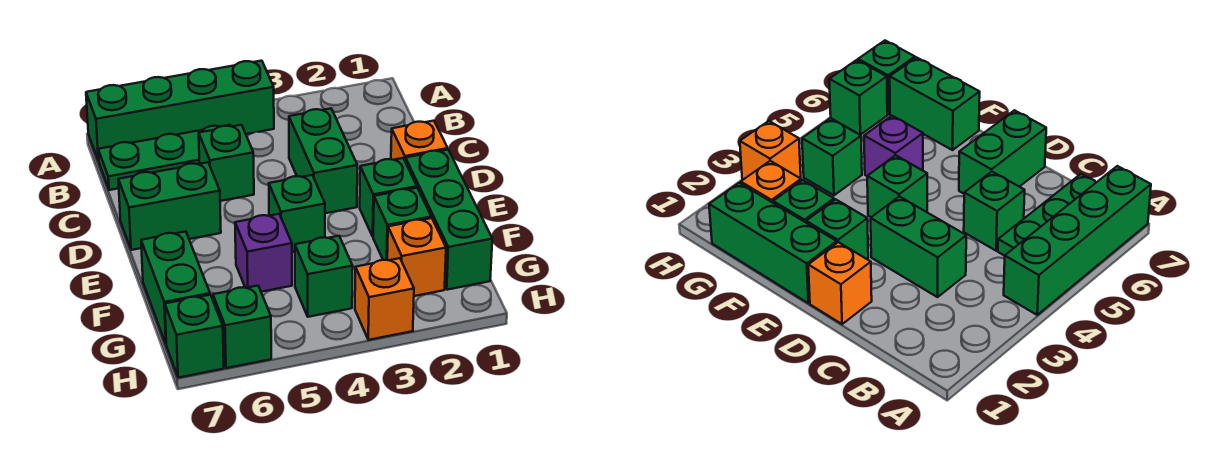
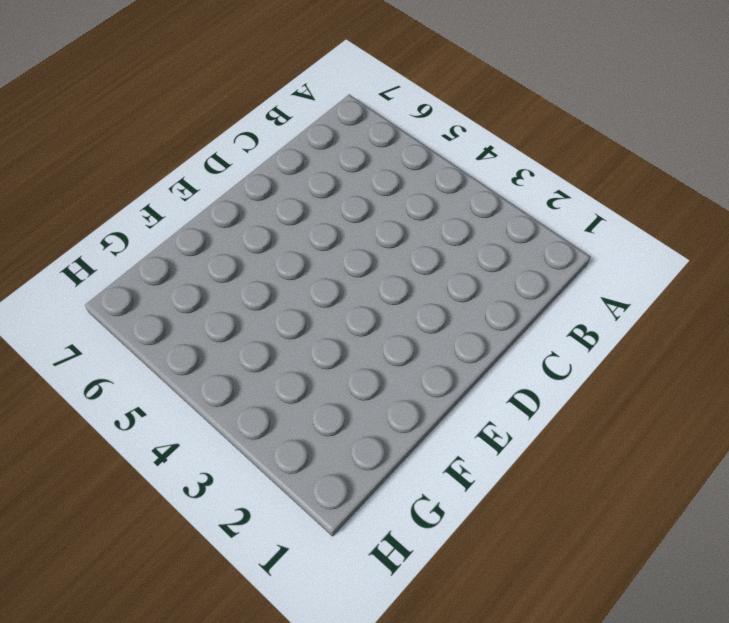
none -> green 1x4 brick [86,61,274,161]
none -> green 1x3 plate [98,125,231,190]
none -> green 1x2 brick [289,109,357,213]

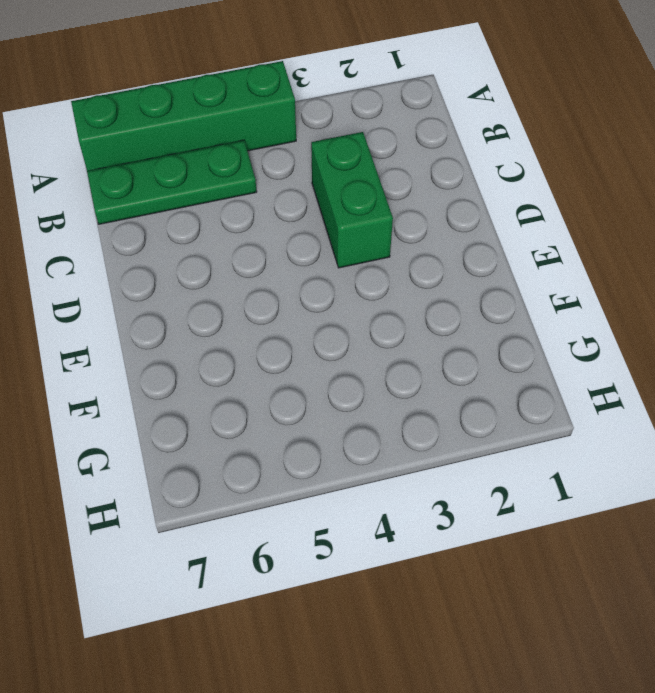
none -> green 1x1 brick [199,125,254,201]
none -> orange 1x1 brick [391,121,448,160]
none -> green 1x2 brick [118,162,221,250]

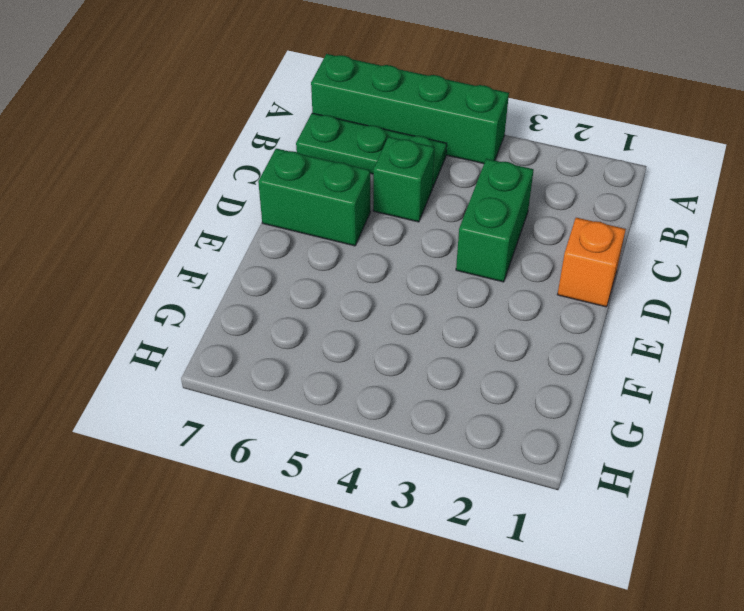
none -> green 1x3 brick [405,150,492,290]
none -> green 1x1 brick [360,158,417,236]
none -> green 1x1 brick [269,175,325,252]

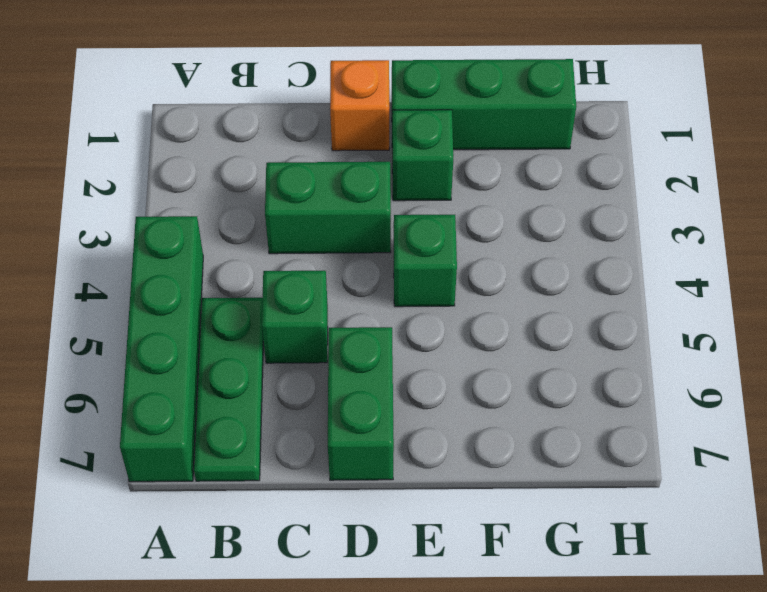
none -> green 1x1 brick [373,188,431,260]
none -> purple 1x1 brick [235,214,292,292]
none -> green 1x2 brick [141,231,210,344]

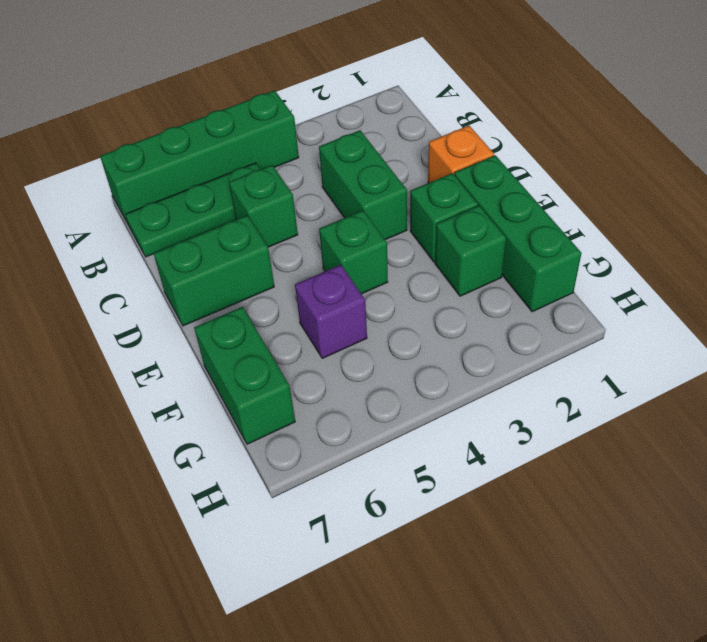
none -> orange 1x1 brick [387,218,446,296]
none -> green 1x1 brick [295,236,353,317]
none -> orange 1x1 brick [355,258,414,340]

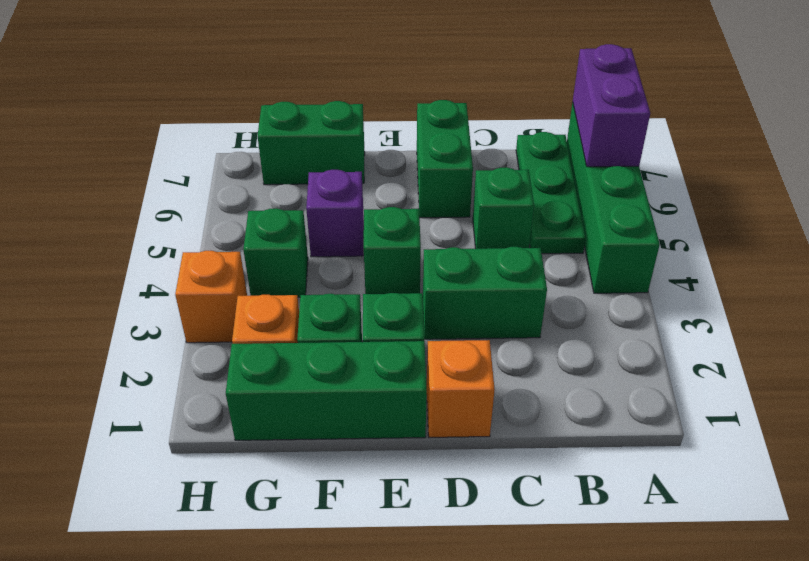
purple 1x2 brick [573,44,650,167] -> none
none -> green 1x1 brick [213,286,271,368]
none -> green 1x1 brick [165,295,224,378]

